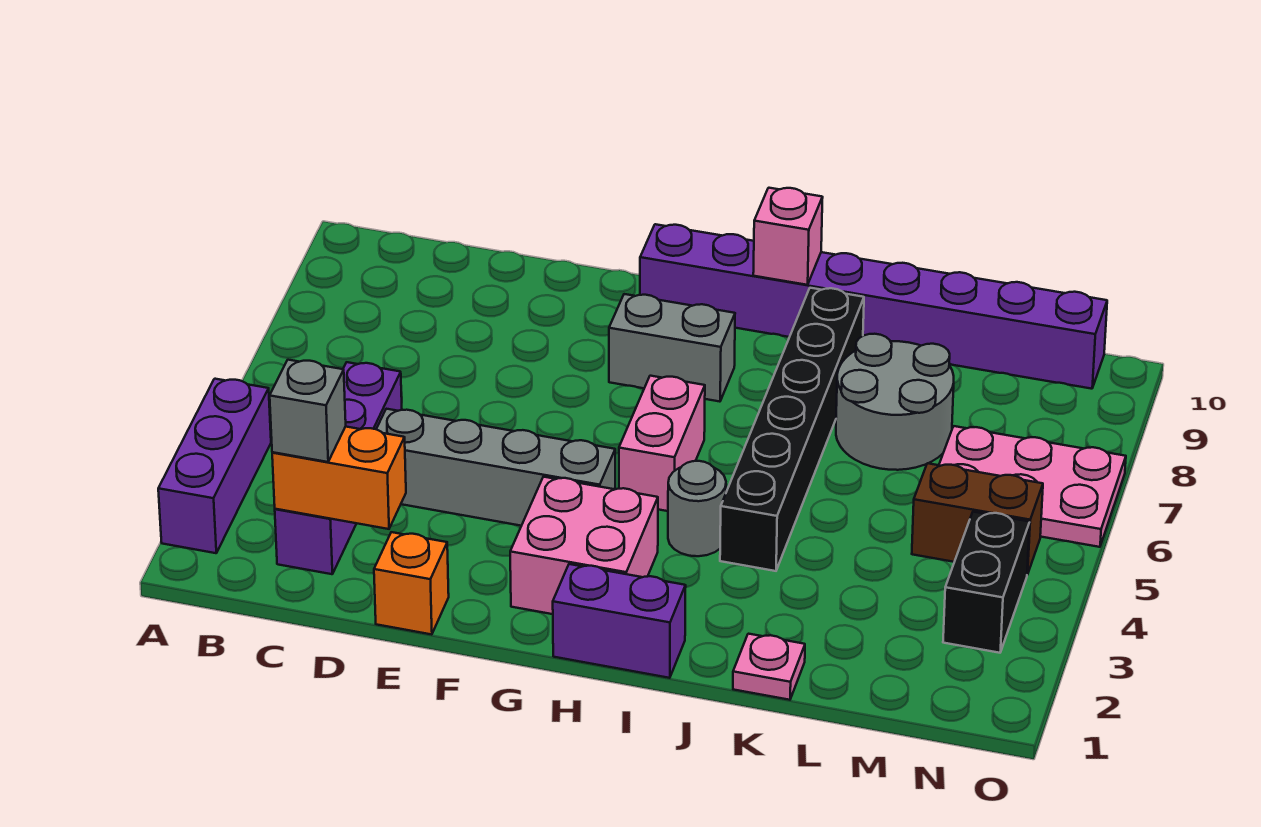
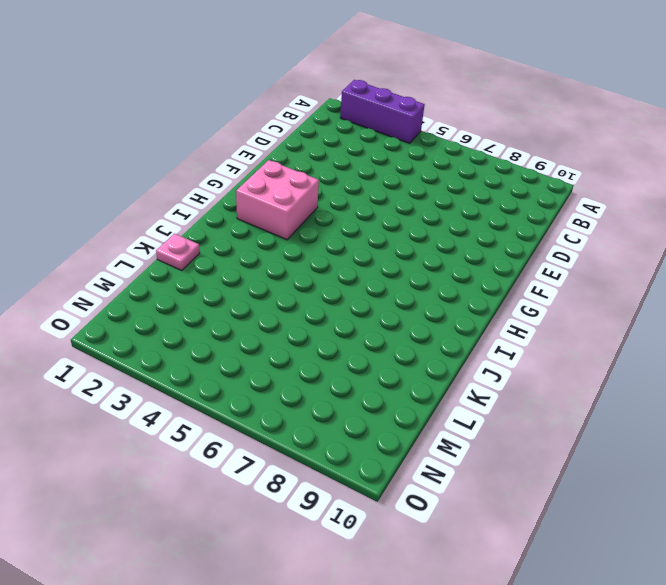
none -> purple 1x4 brick [275,362,402,574]
none -> grey 1x4 brick [376,409,615,526]
none -> orange 1x1 brick [374,532,449,635]

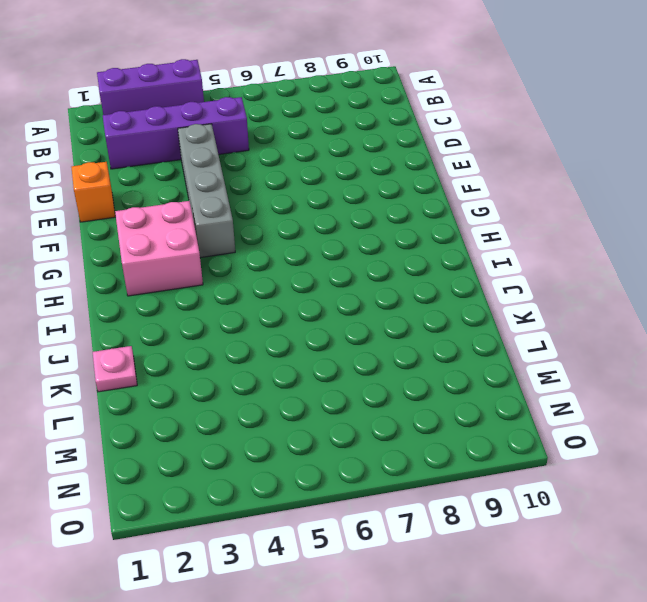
none -> grey 1x2 brick [609,294,735,402]
none -> purple 1x8 brick [640,224,1107,389]
none -> purple 1x2 brick [553,564,686,678]

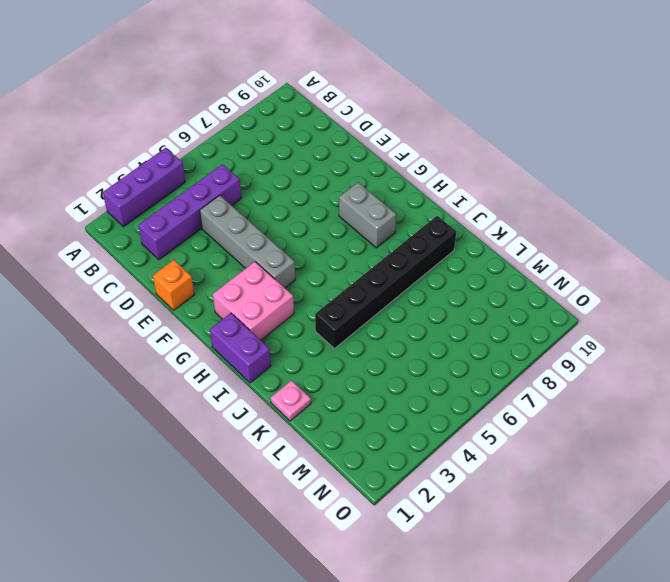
none -> purple 1x8 brick [640,224,1107,389]
none -> pink 1x2 brick [619,376,705,511]
none -> grey 1x1 round brick [668,461,726,556]

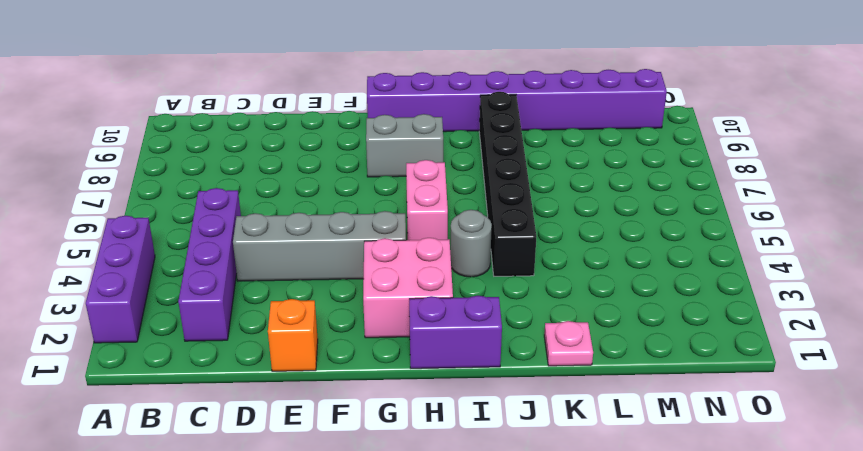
none -> grey 2x2 round brick [836,334,954,470]
none -> brown 1x2 brick [912,463,1043,575]
none -> pink 2x3 plate [939,426,1126,547]

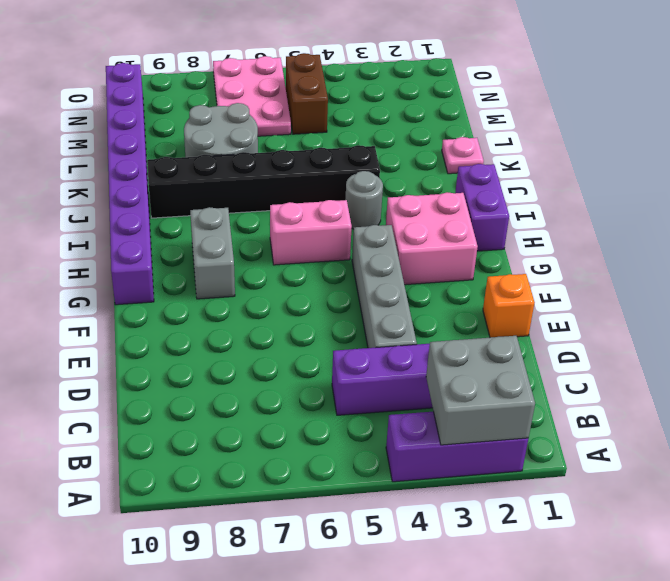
grey 2x2 brick [426,336,535,445] -> none
none -> black 1x2 brick [943,512,1030,653]
none -> orange 1x2 brick [272,427,406,529]
none -> pink 1x1 brick [753,188,823,285]

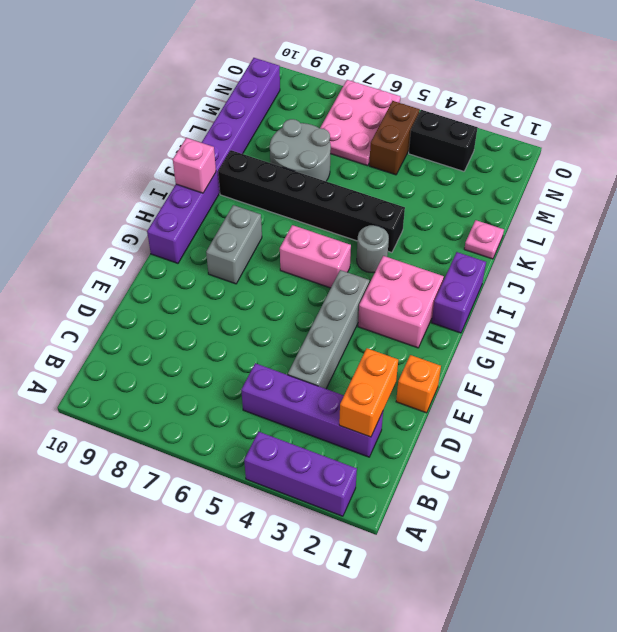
none -> grey 1x1 brick [270,360,346,462]

